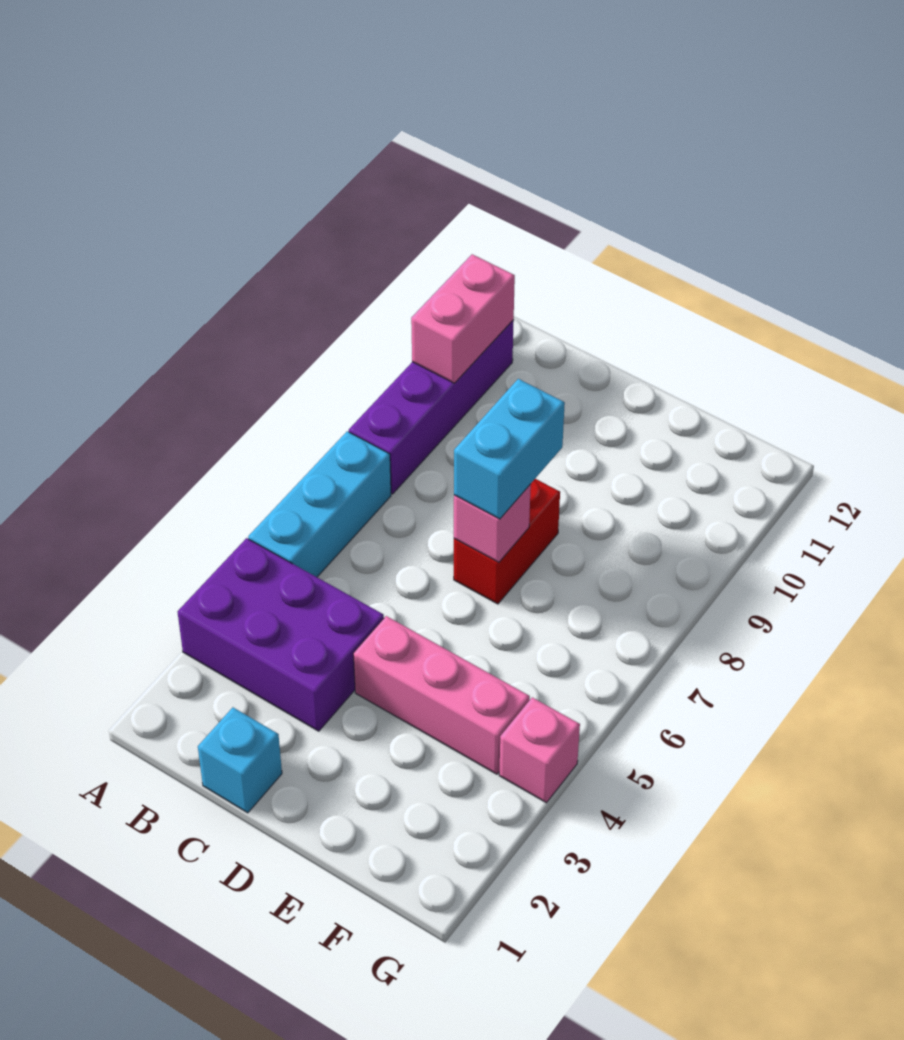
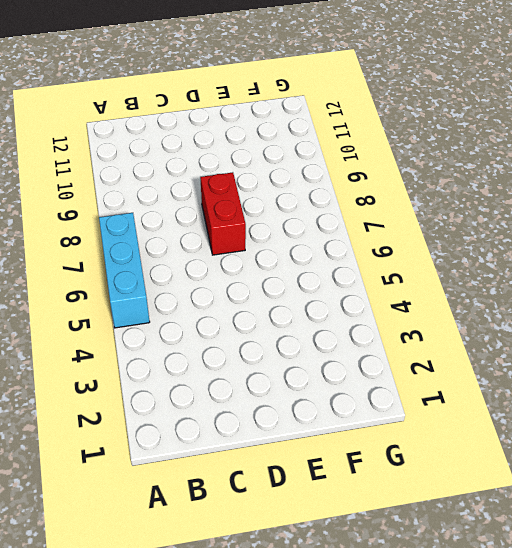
none -> purple 2x3 brick [178,538,384,731]
none -> purple 1x4 brick [349,320,514,494]

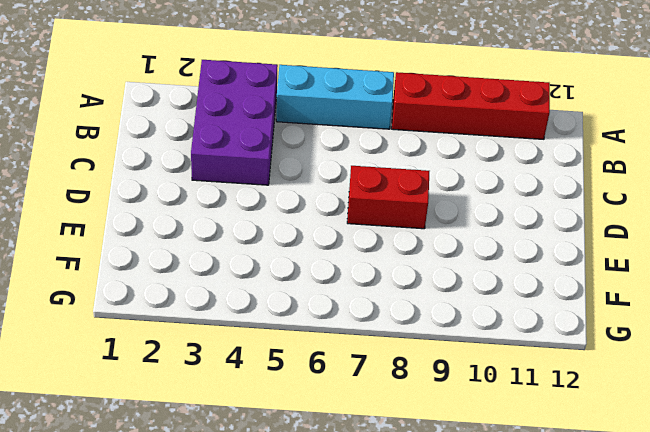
red 1x4 brick [392,72,550,139] -> purple 1x4 brick [349,320,514,494]
none -> cyan 1x1 brick [198,708,282,813]
none -> pink 1x3 brick [353,616,530,774]

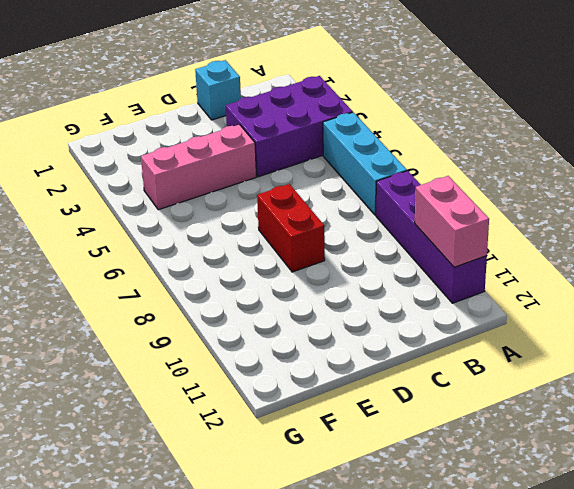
none -> pink 1x1 brick [499,697,580,803]
none -> pink 1x1 brick [454,484,531,562]

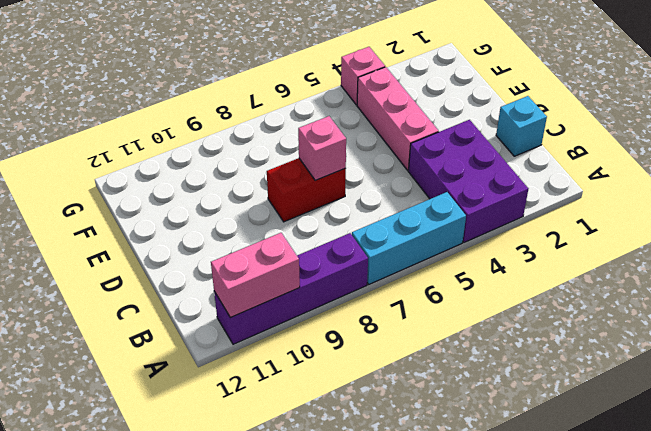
none -> cyan 1x2 brick [454,379,565,519]

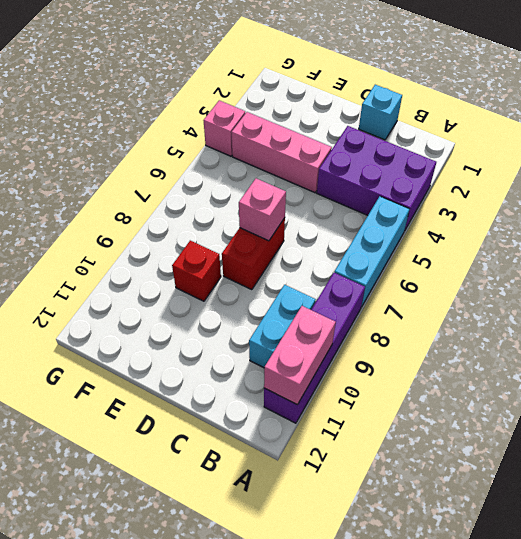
cyan 1x2 brick [249,285,316,368] -> cyan 1x2 brick moved to [454,379,565,519]
red 1x1 brick [172,241,221,301] -> none

